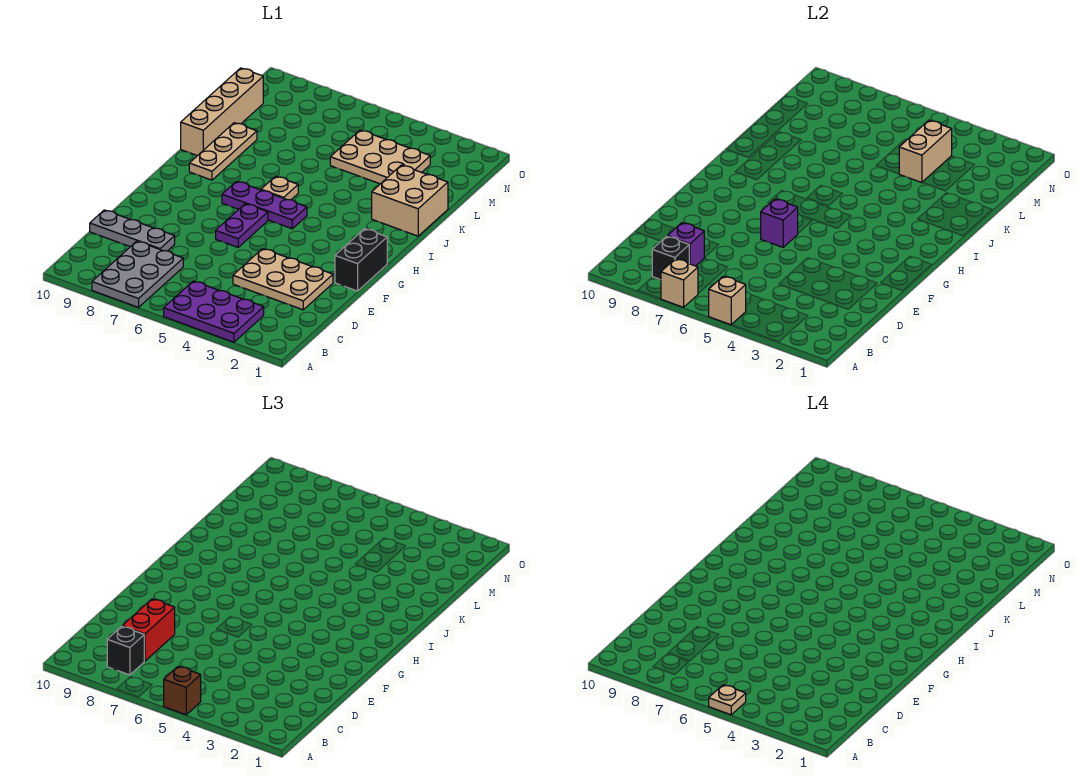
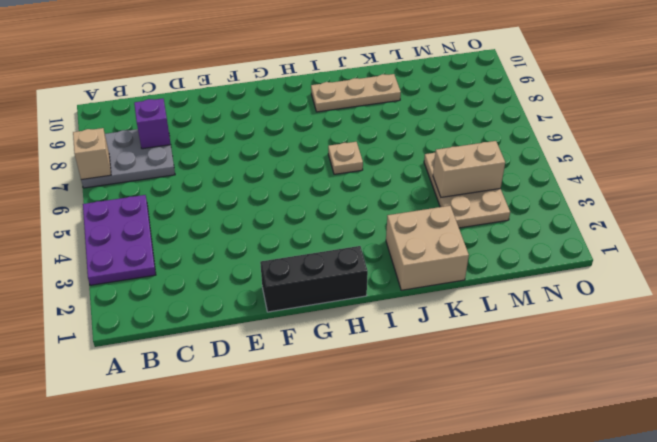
black 1x3 brick [260,246,368,312] -> black 1x2 brick [335,229,387,291]
none -> tan 2x3 plate [233,249,333,310]
none -> grey 1x3 plate [90,210,175,251]
none -> purple 1x2 plate [216,204,268,247]

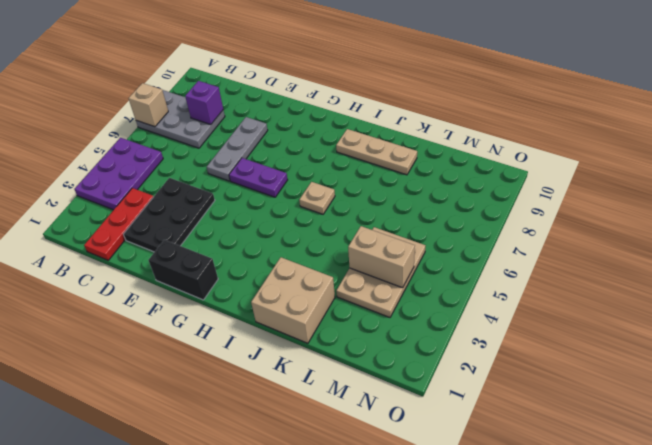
red 1x3 plate [84,188,153,260] -> none
black 2x3 plate [124,178,215,252] -> tan 2x3 plate [233,249,333,310]
grey 1x3 plate [207,117,268,181] -> grey 1x3 plate moved to [90,210,175,251]
none -> purple 1x3 plate [222,181,307,229]
none -> tan 1x4 brick [181,68,263,156]
none -> tan 1x1 brick [709,276,746,325]

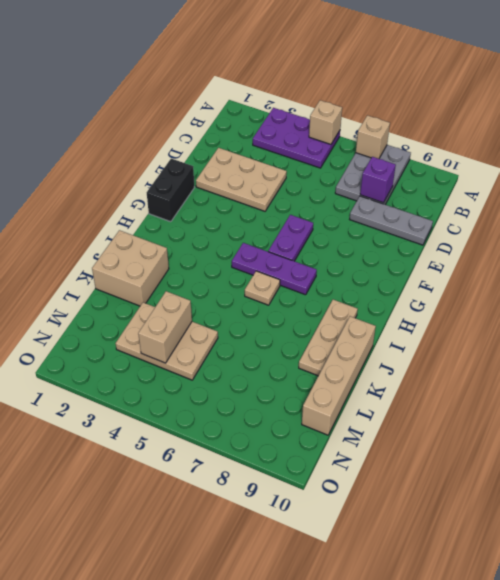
none -> black 1x1 brick [652,236,689,280]
none -> purple 1x1 brick [761,199,798,247]
none -> brown 1x1 brick [164,666,201,715]

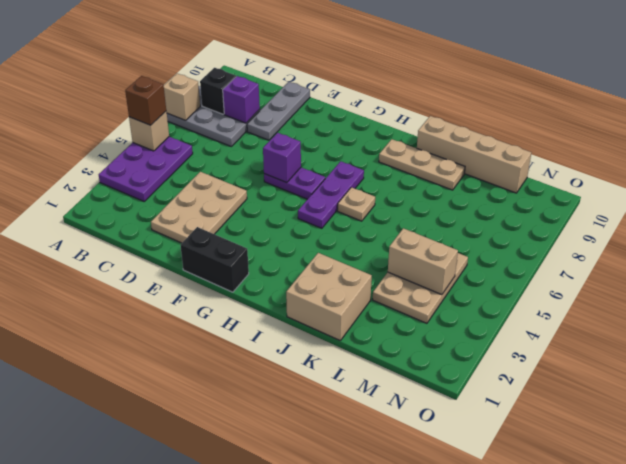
none -> black 1x1 brick [107,626,144,675]
none -> red 1x2 brick [122,599,175,661]
none -> tan 1x1 plate [709,685,746,715]

